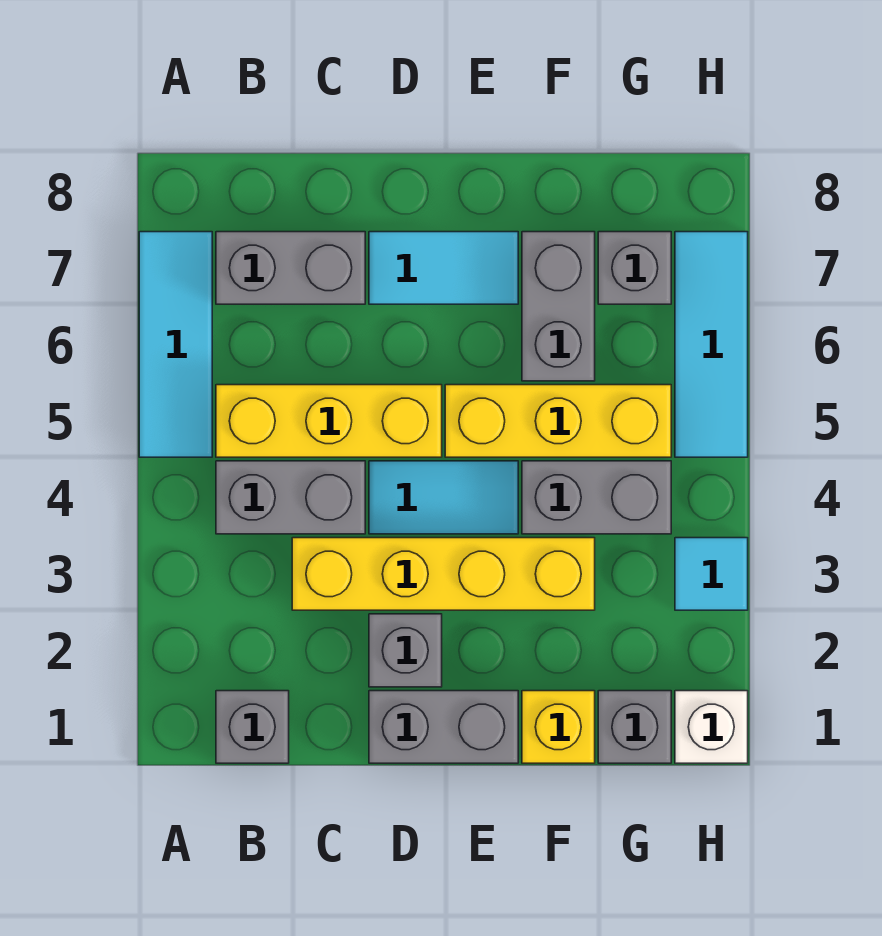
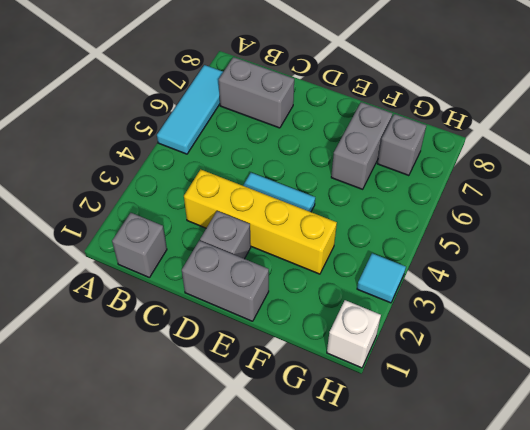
none -> grey 1x2 brick [216,461,365,534]
none -> yellow 1x3 brick [216,385,442,457]
none -> cyan 1x2 tile [369,232,518,304]

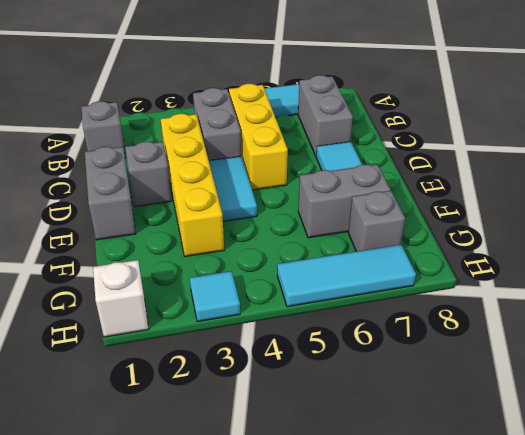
none -> yellow 1x3 brick [445,385,671,457]
none -> yellow 1x1 brick [522,691,595,763]
none -> grey 1x2 brick [522,461,671,534]

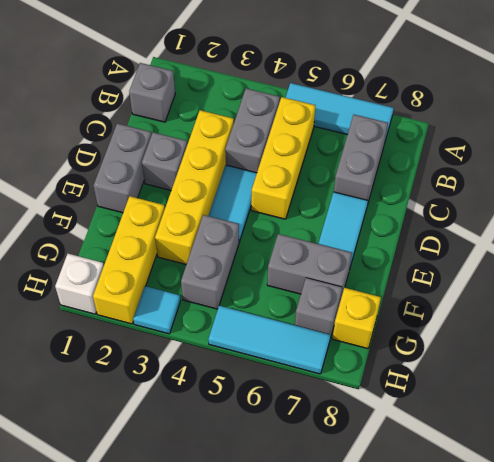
yellow 1x3 brick [93,196,165,324] -> yellow 1x3 brick moved to [445,385,671,457]
yellow 1x1 brick [332,288,381,349] -> yellow 1x1 brick moved to [522,691,595,763]
none -> grey 1x1 brick [598,691,671,763]

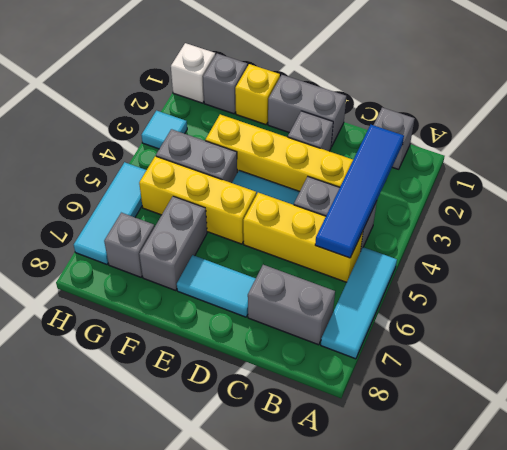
blue 1x4 tile [315,125,404,258] -> none

